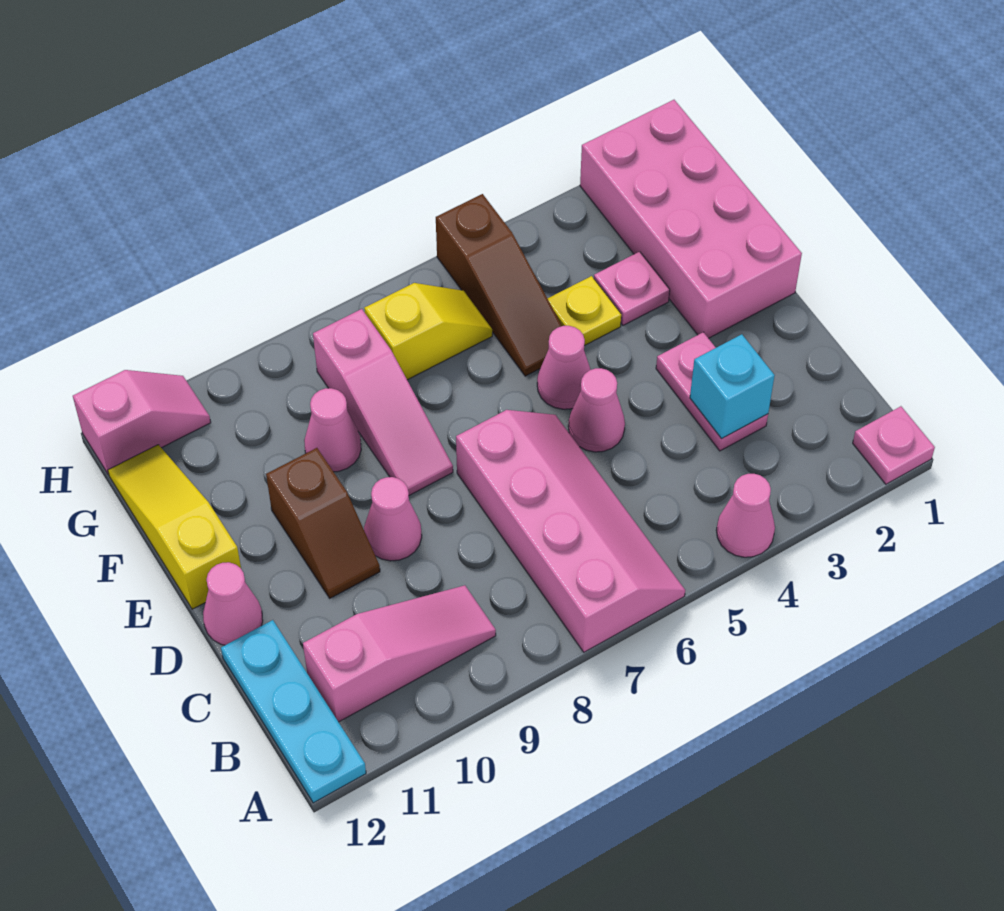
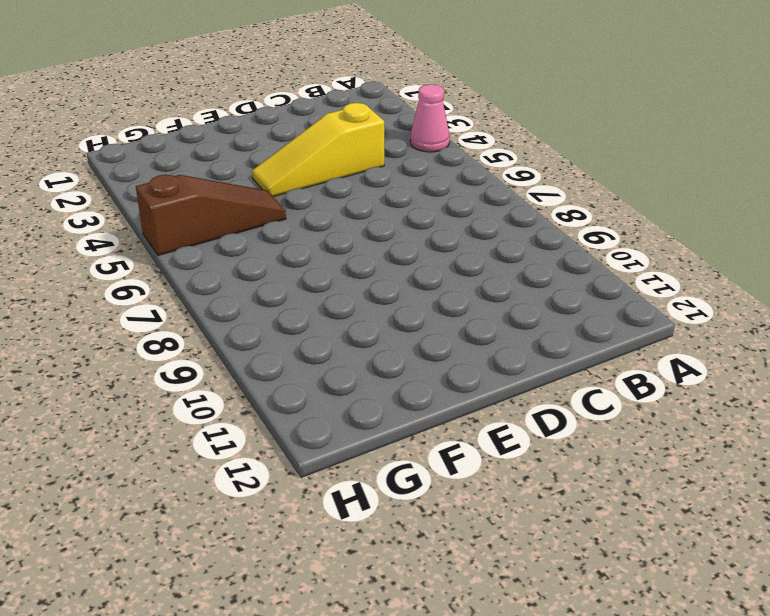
yellow 1x3 slope [252,103,384,197] -> yellow 1x3 slope moved to [108,445,241,609]
none -> pink 1x1 plate [853,406,935,484]
none -> pink 2x4 slope [456,410,685,652]
none -> cyan 1x3 plate [221,620,366,803]

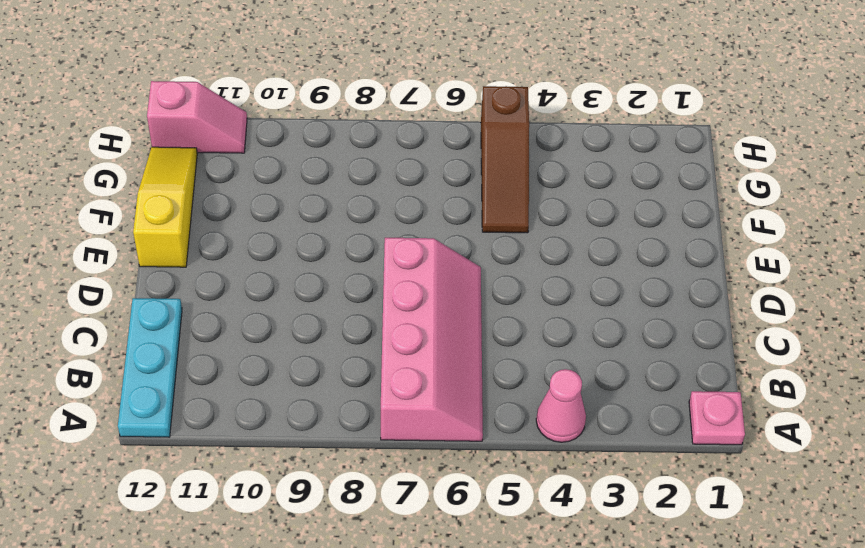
none -> pink 1x3 slope [303,585,496,722]
none -> pink 1x2 plate [656,332,768,451]
none -> pink 1x1 cone [568,368,625,452]

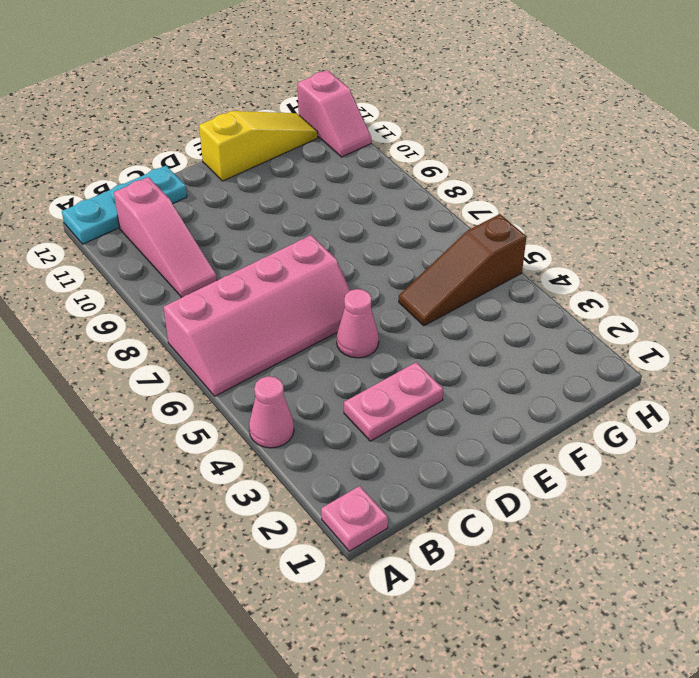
none -> pink 1x1 cone [364,477,422,561]
none -> brown 1x2 slope [266,448,380,598]
none -> pink 1x1 cone [203,562,263,645]

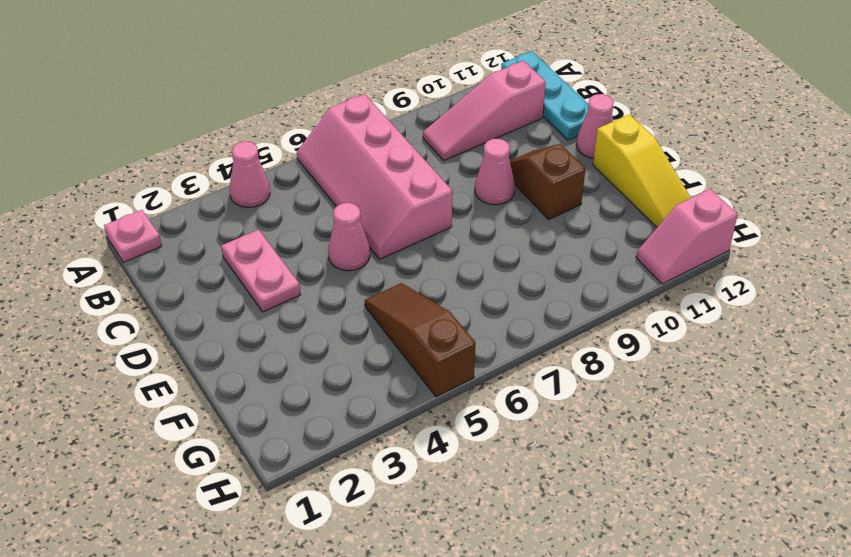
none -> pink 2x4 brick [580,100,802,338]
none -> pink 1x1 cone [537,326,591,409]
none -> pink 1x3 slope [313,309,453,495]

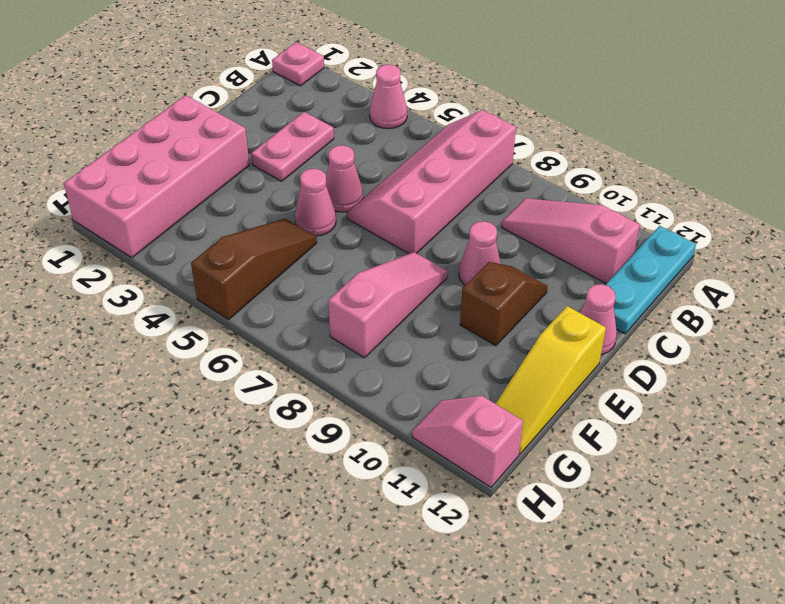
none -> pink 1x1 plate [594,252,670,325]
none -> yellow 1x1 plate [548,276,621,346]
none -> pink 1x1 cone [304,388,361,472]

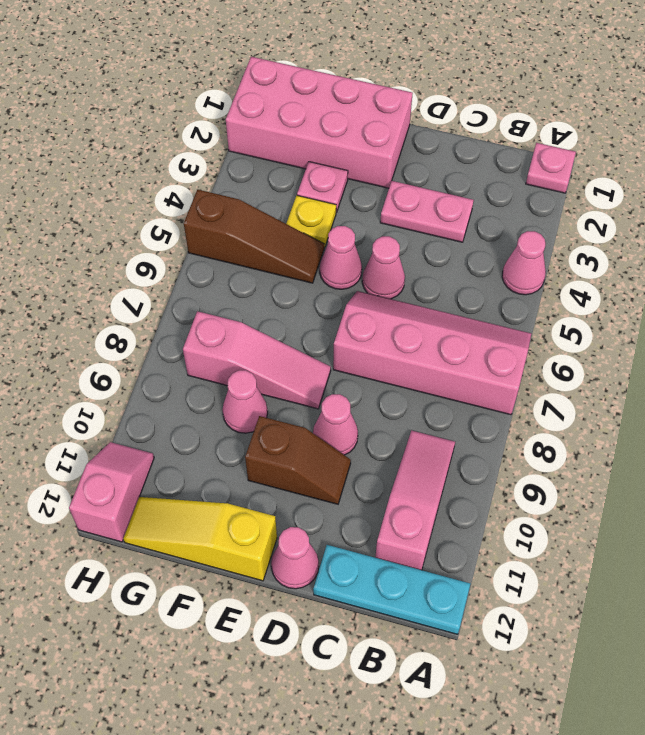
none -> yellow 1x2 slope [364,283,492,380]
none -> cyan 1x1 brick [690,334,775,439]

